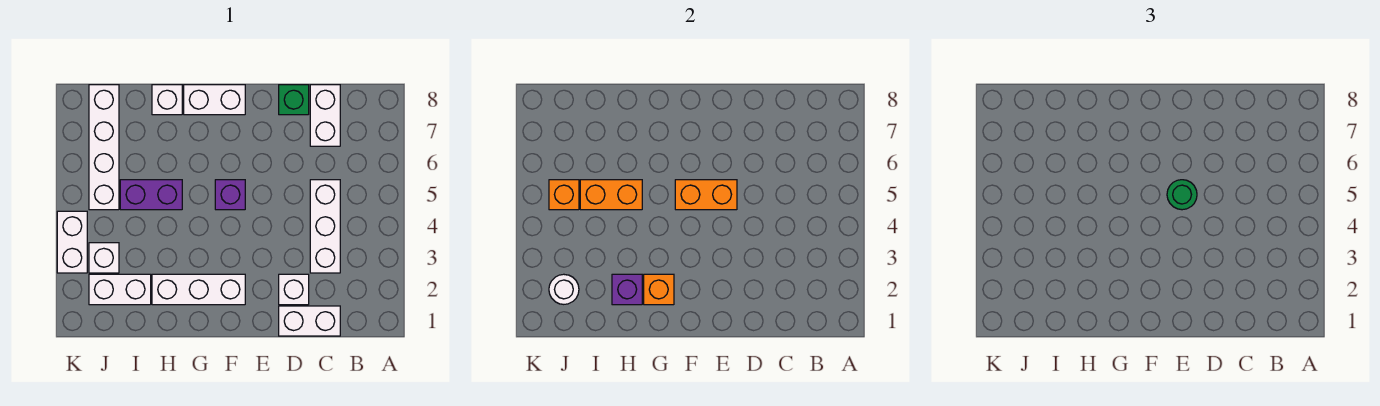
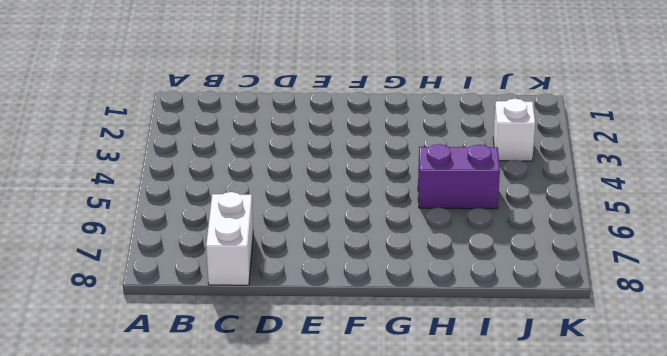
none -> white 1x2 brick [279,306,340,336]
none -> white 1x3 brick [310,180,340,273]
none -> white 1x1 brick [279,274,309,305]

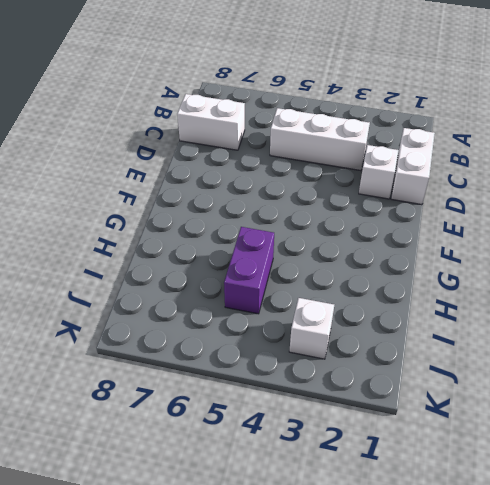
none -> green 1x1 brick [279,85,309,115]
none -> white 1x3 brick [152,274,245,305]
none -> purple 1x1 brick [215,180,245,210]

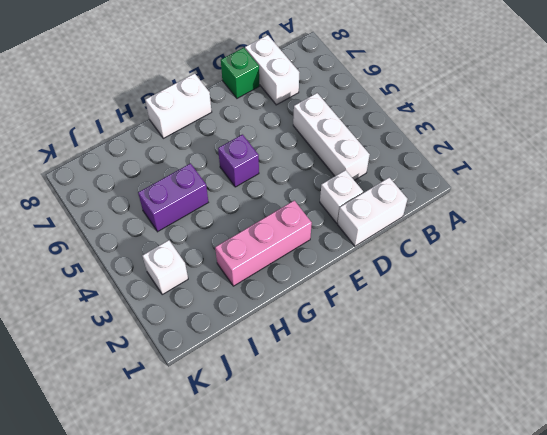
pink 1x3 brick [215,201,312,286] -> white 1x3 brick [152,274,245,305]
none -> white 1x1 brick [152,85,182,115]
none -> white 1x2 brick [89,274,151,305]
none -> white 1x4 brick [89,85,119,210]

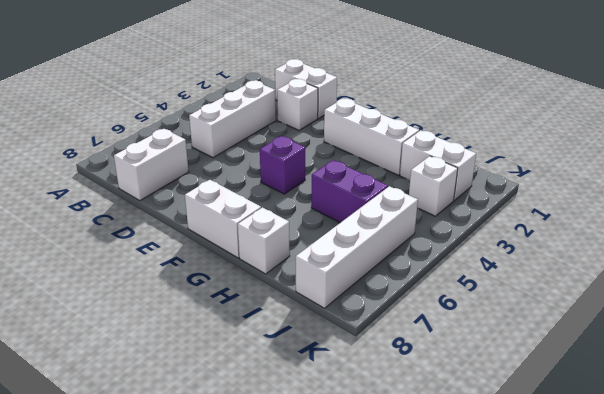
none -> green 1x1 brick [279,85,309,115]
none -> white 1x2 brick [57,211,87,273]
none -> orange 1x2 brick [675,180,737,210]

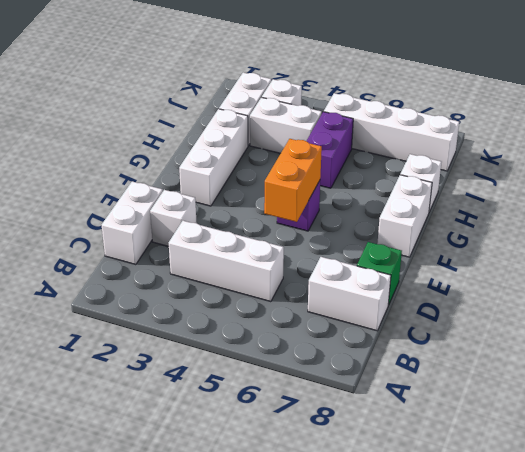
white 1x2 brick [250,97,322,153] -> white 1x2 brick moved to [57,211,87,273]
none -> orange 1x1 brick [644,274,674,305]
none -> purple 1x1 brick [612,274,642,305]
none -> orange 1x2 brick [580,180,642,210]

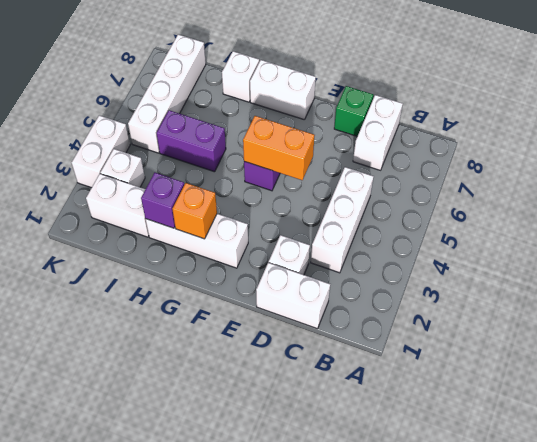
none -> orange 1x2 brick [580,180,642,210]
none -> white 1x1 round brick [549,274,579,304]
none -> orange 1x1 brick [549,180,579,210]

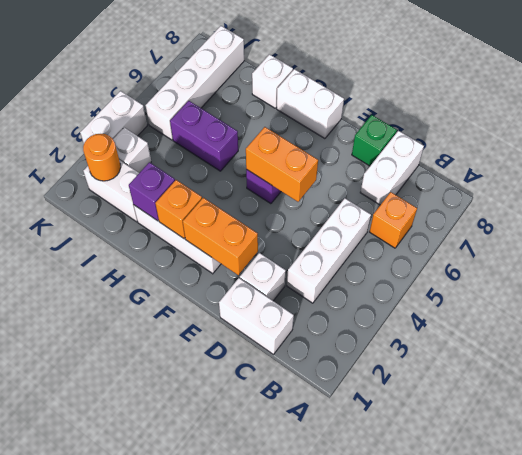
orange 1x1 brick [370,192,417,248] -> orange 1x1 brick moved to [549,180,579,210]
orange 1x2 brick [183,198,258,275] -> orange 1x2 brick moved to [580,180,642,210]
orange 1x1 round brick [83,134,121,181] -> white 1x1 round brick [549,274,579,304]
none -> green 1x1 round brick [1167,180,1197,210]

